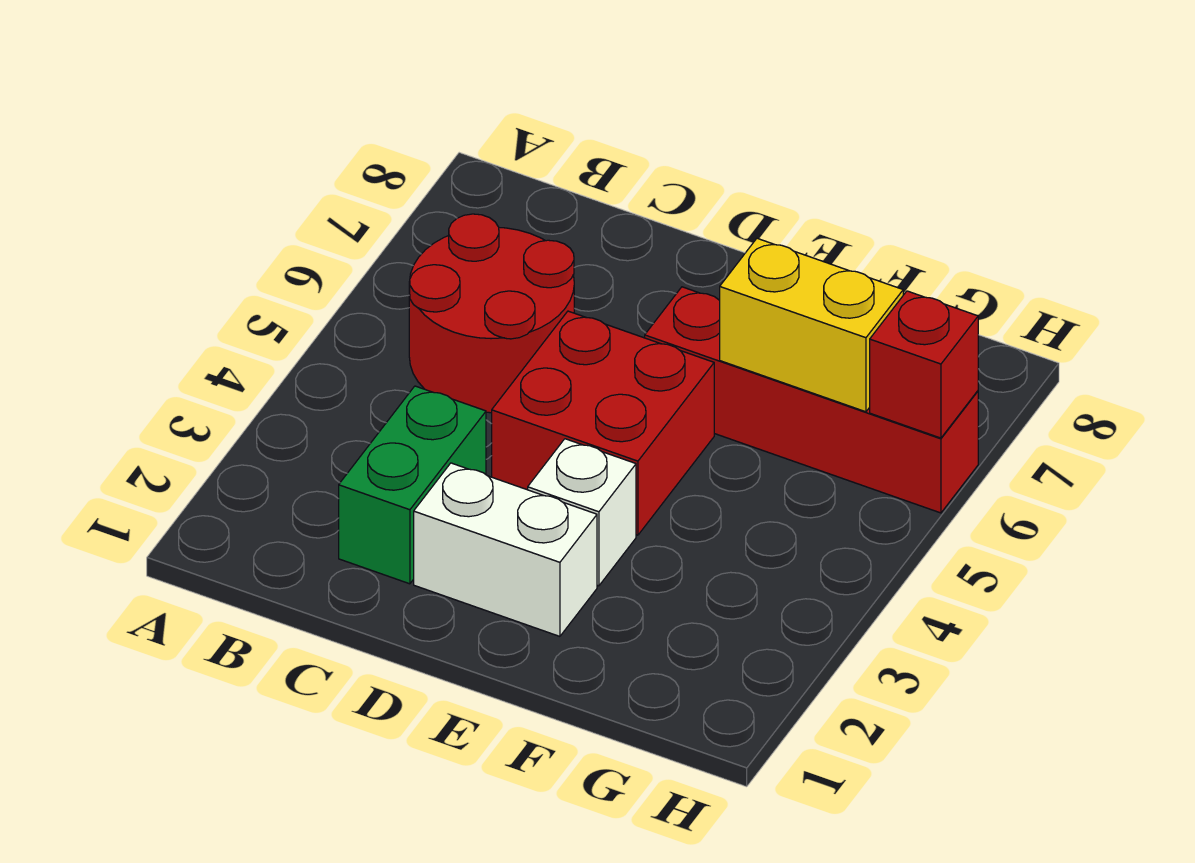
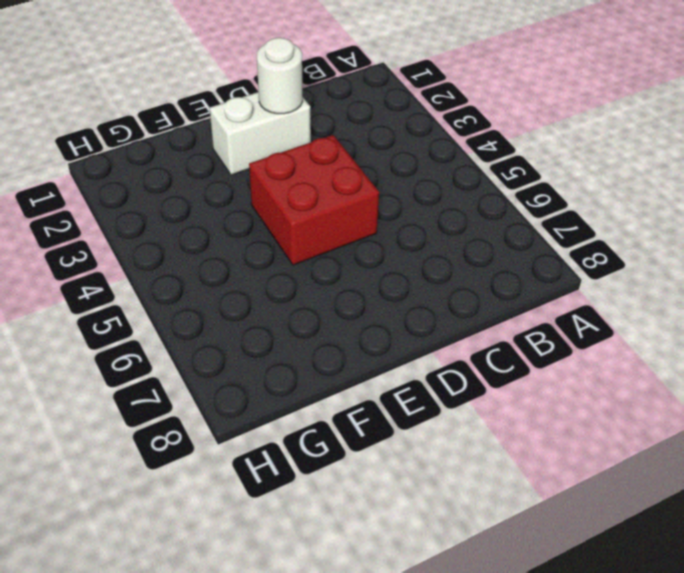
white 1x1 round brick [257,38,303,114] -> none
none -> red 2x2 round brick [409,214,574,413]
none -> green 1x2 brick [339,386,486,584]

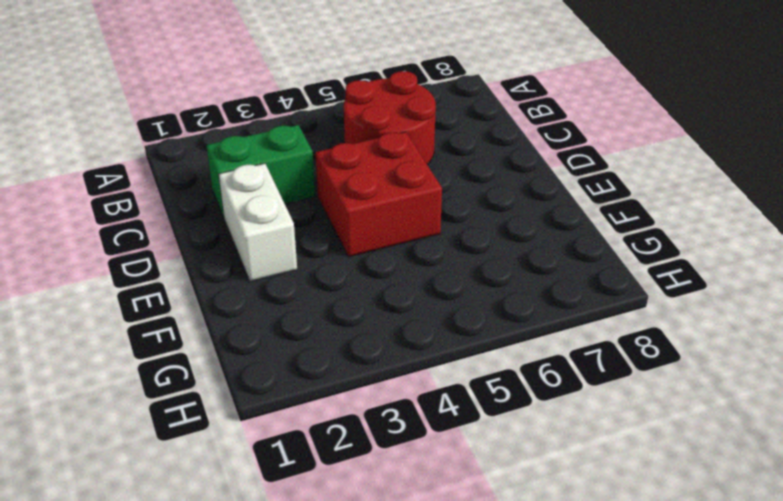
none -> white 1x1 brick [528,439,636,586]
none -> red 1x4 brick [645,287,978,513]

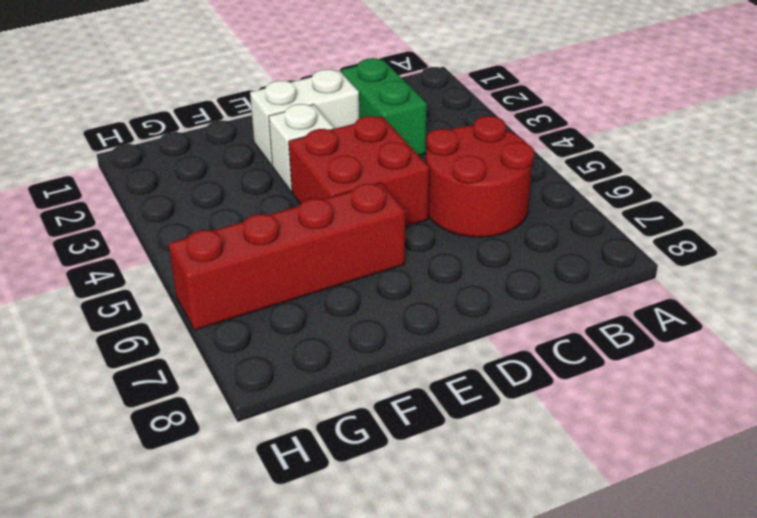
none -> yellow 1x2 brick [720,238,903,412]
none -> red 1x1 brick [870,291,978,438]

